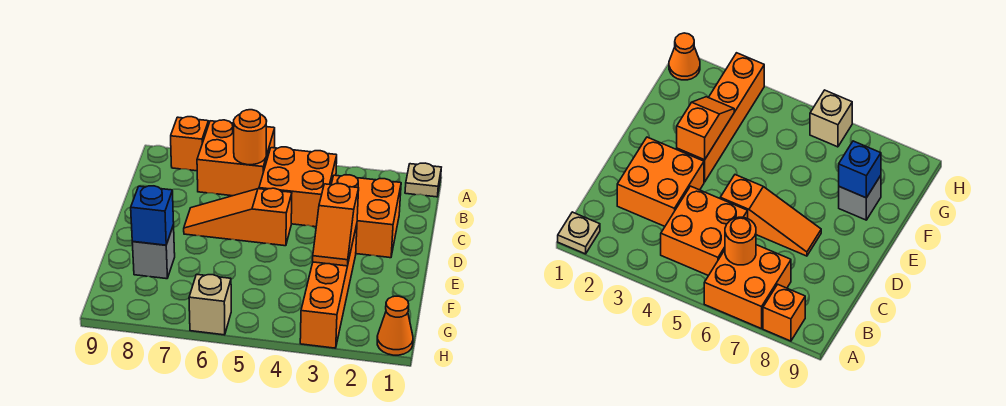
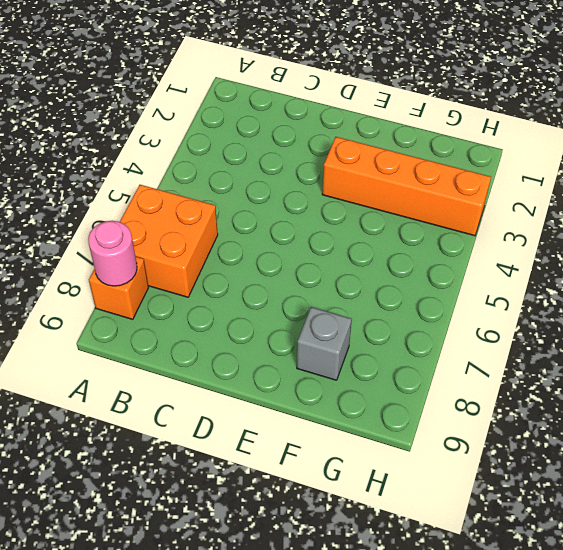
pink 1x1 round brick [88,221,137,286] -> none
none -> tan 1x1 plate [405,163,441,197]
none -> orange 2x2 brick [259,147,337,227]
none -> orange 2x2 brick [331,175,401,258]

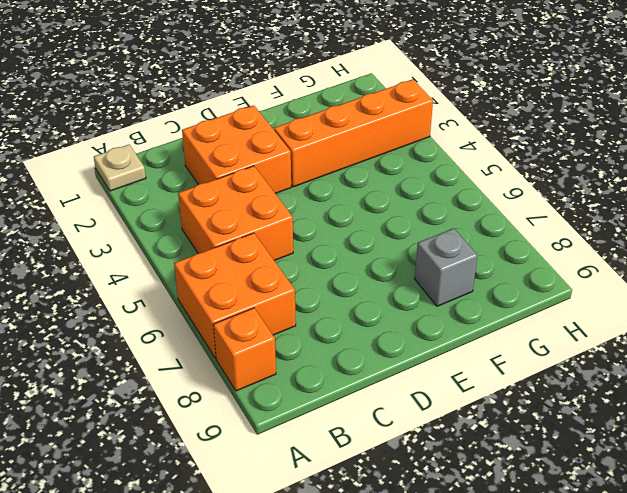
none -> orange 1x3 slope [184,188,292,246]
none -> orange 1x1 cone [377,296,413,355]
none -> tan 1x1 brick [189,274,231,335]

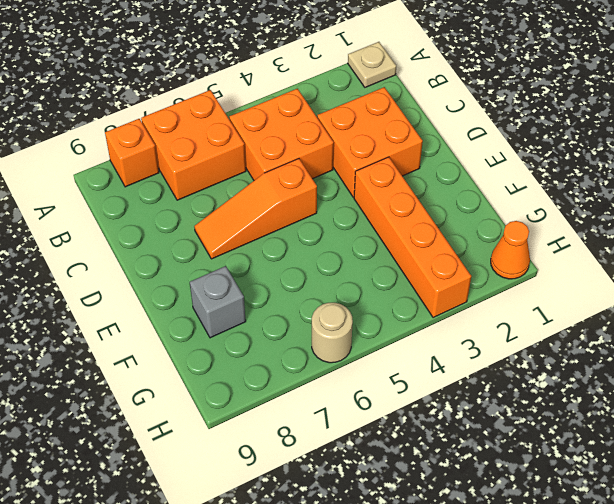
tan 1x1 round brick [312,303,353,363] -> tan 1x1 brick [189,274,231,335]
none -> orange 1x1 round brick [234,110,267,165]
none -> orange 1x2 slope [313,184,359,266]
none -> blue 1x1 brick [131,186,174,245]

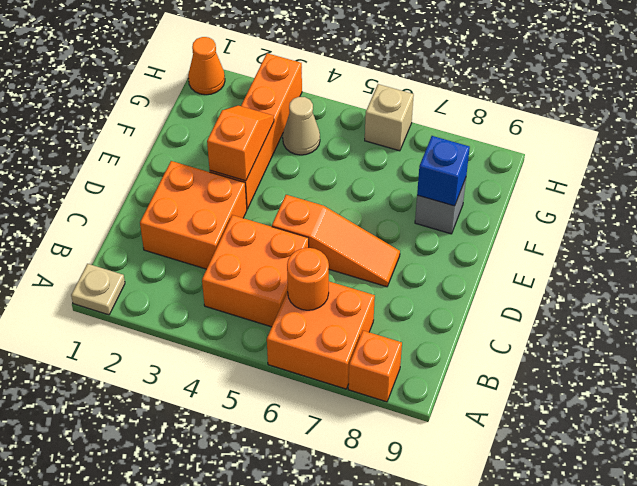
tan 1x1 cone [283,97,320,155] -> none

